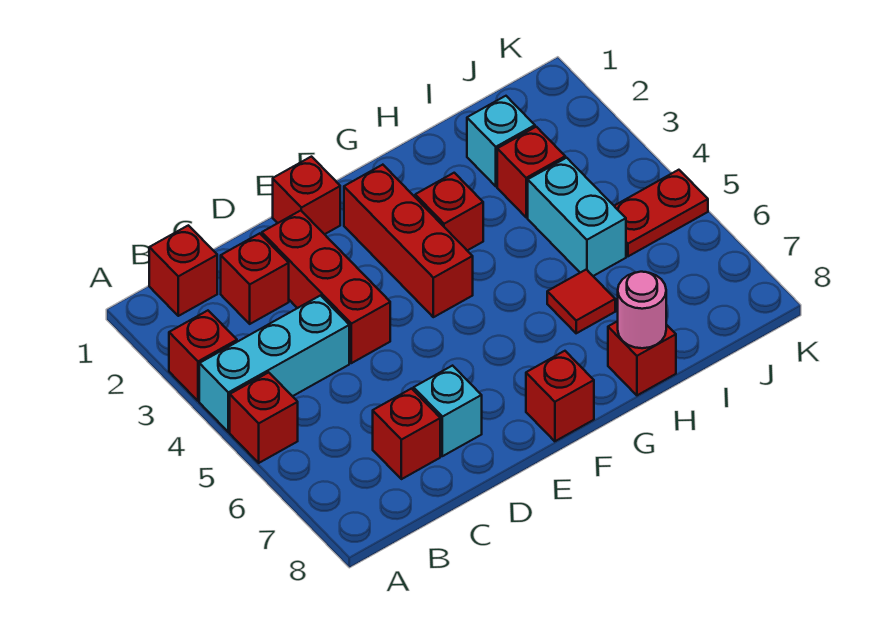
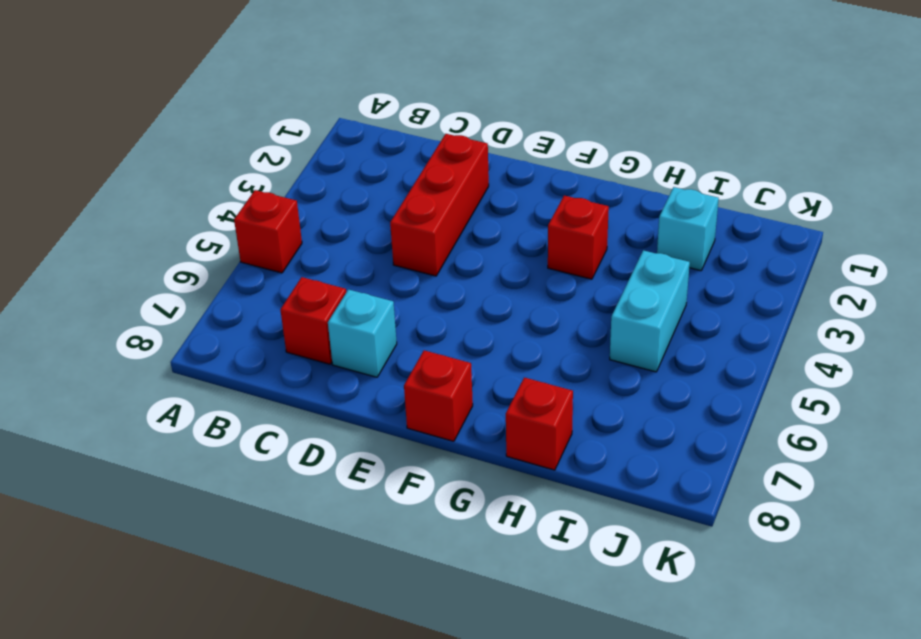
none -> red 1x1 brick [169,311,237,401]
none -> cyan 1x3 brick [199,296,349,432]
none -> red 1x1 brick [149,225,217,316]

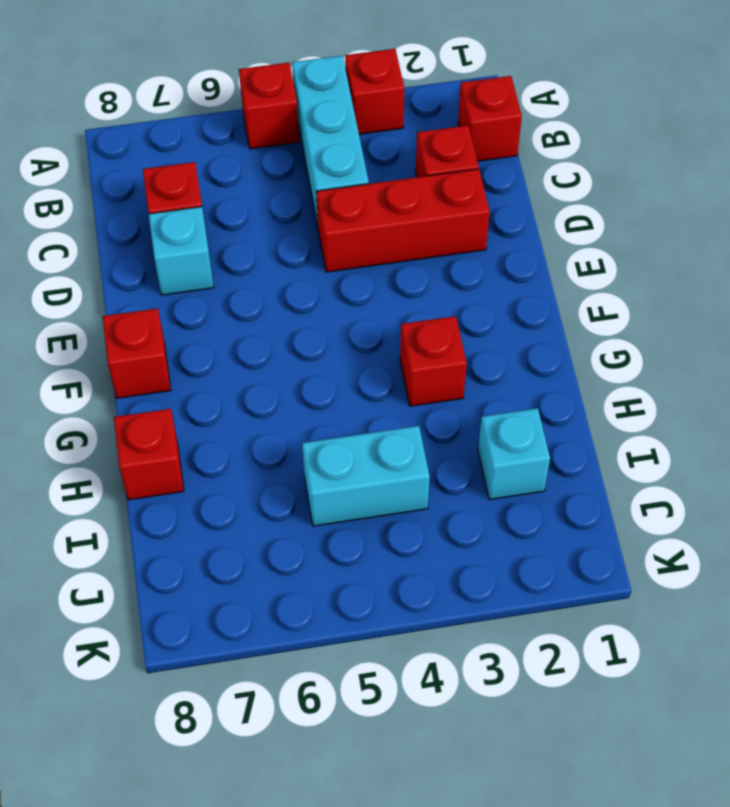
none -> red 1x1 brick [273,157,340,234]
none -> red 1x3 brick [344,165,473,317]
none -> red 1x1 tile [547,269,615,333]

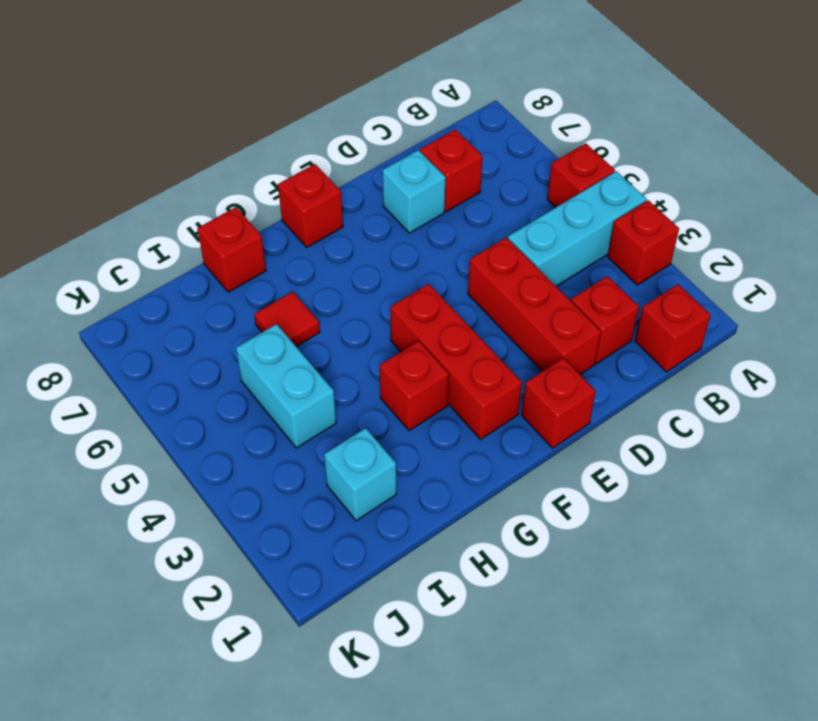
none -> red 1x1 brick [497,127,565,217]
none -> red 1x2 plate [615,170,708,256]
none -> pink 1x1 round brick [618,272,666,348]

